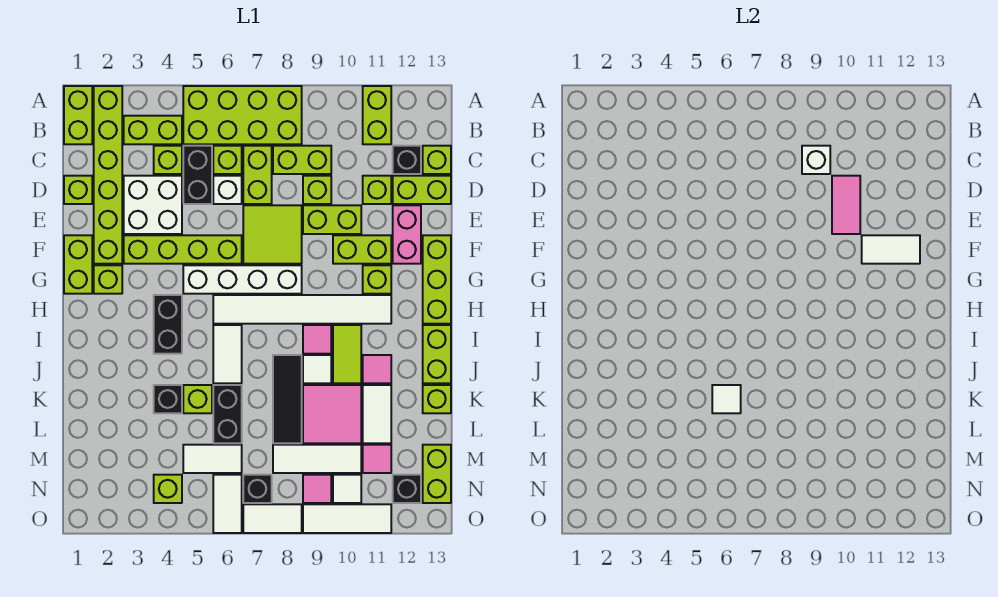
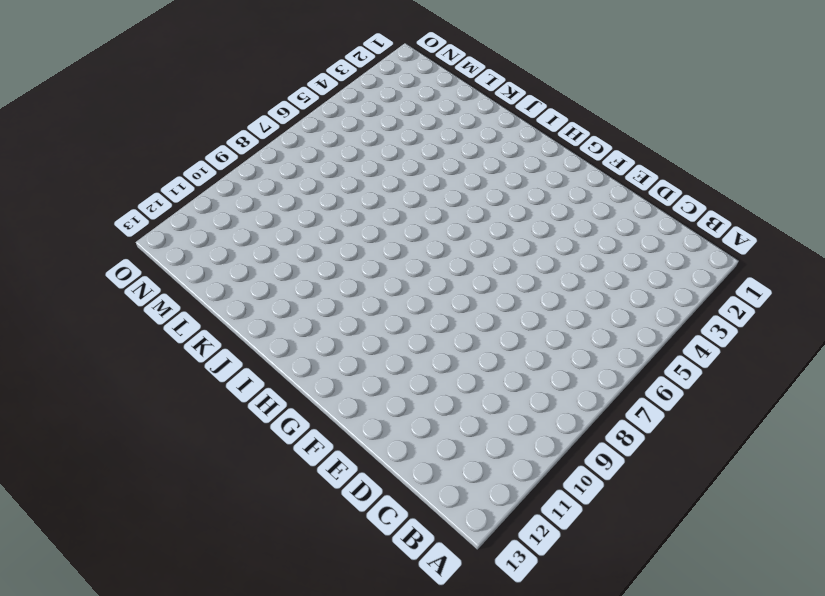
none -> lime 1x2 brick [64,86,92,144]
none -> lime 1x6 brick [94,86,122,264]
none -> lime 2x4 brick [183,86,302,144]
none -> lime 1x2 brick [363,86,391,144]

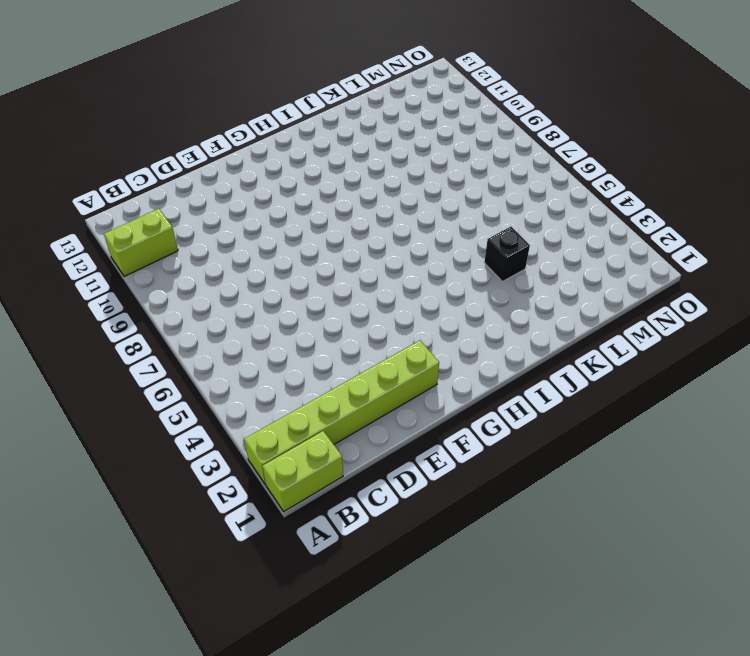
none -> lime 2x4 brick [183,86,302,144]
none -> lime 1x2 brick [124,116,182,144]
none -> lime 1x1 brick [154,146,182,174]
none -> black 1x2 brick [183,146,212,204]

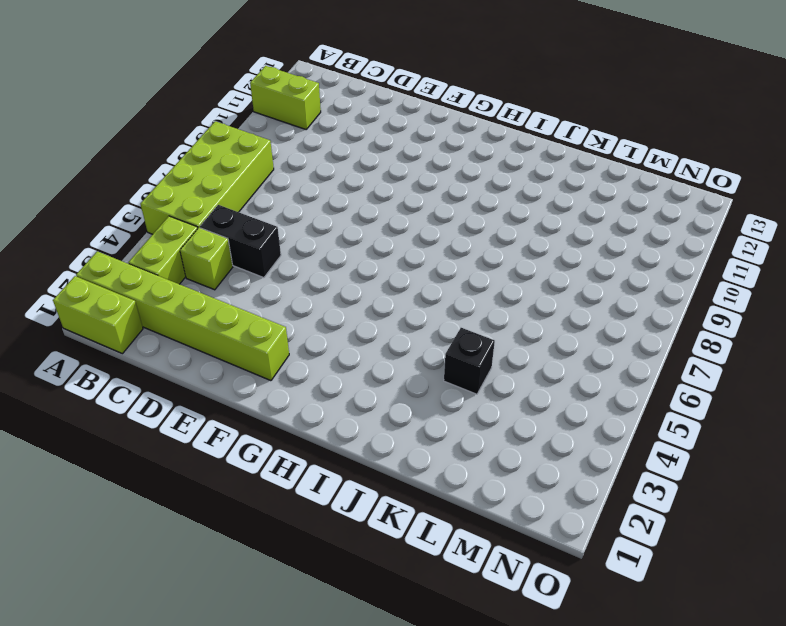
none -> lime 1x1 brick [213,146,242,174]
none -> lime 1x2 brick [243,146,272,204]
none -> lime 1x2 brick [273,146,331,174]
none -> black 1x1 brick [393,146,421,174]

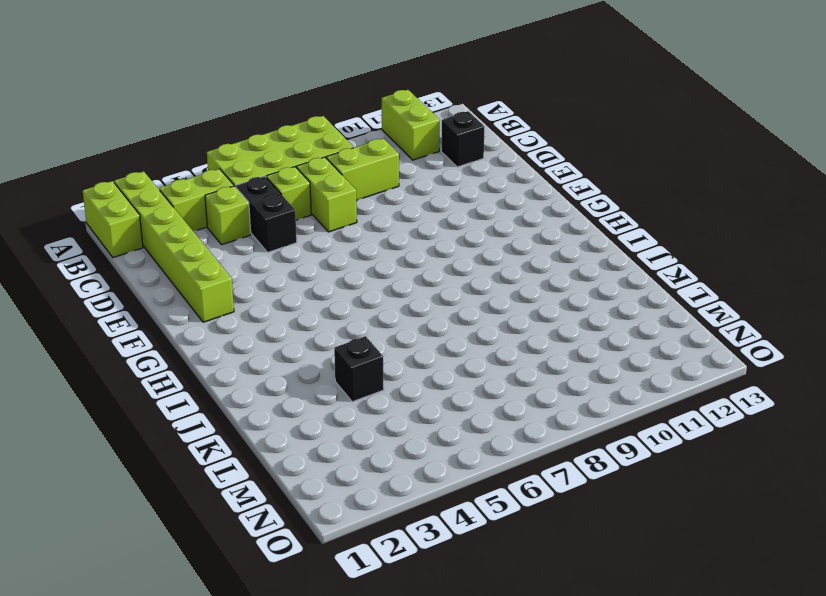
none -> lime 1x1 brick [423,146,451,174]
none -> lime 1x1 brick [64,176,92,204]
none -> white 2x2 brick [124,176,182,234]
none -> white 1x1 brick [213,176,242,204]

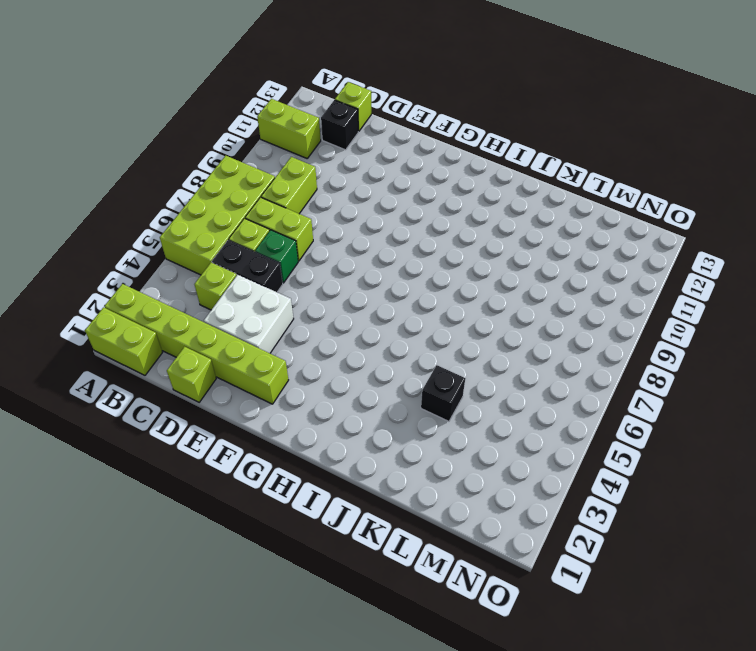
green 1x1 brick [255,230,298,283] -> white 1x1 brick [213,176,242,204]
none -> lime 1x2 brick [124,116,182,144]
none -> lime 1x1 brick [303,176,331,204]
none -> lime 1x1 brick [363,176,391,204]
none -> lime 1x2 brick [393,176,451,204]

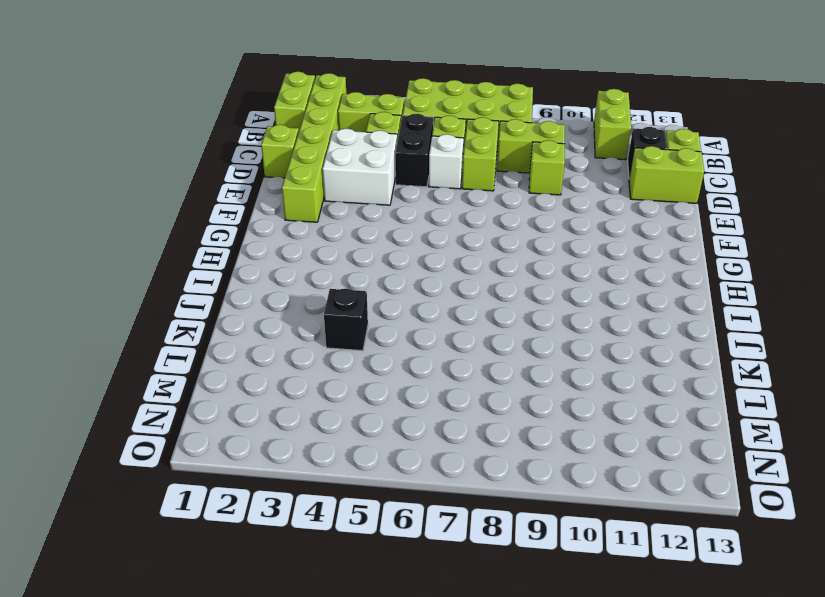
none -> lime 1x1 brick [363,176,391,204]
none -> lime 2x2 tile [243,205,302,264]
none -> lime 1x2 brick [303,205,361,234]
none -> pink 1x2 brick [393,205,421,264]

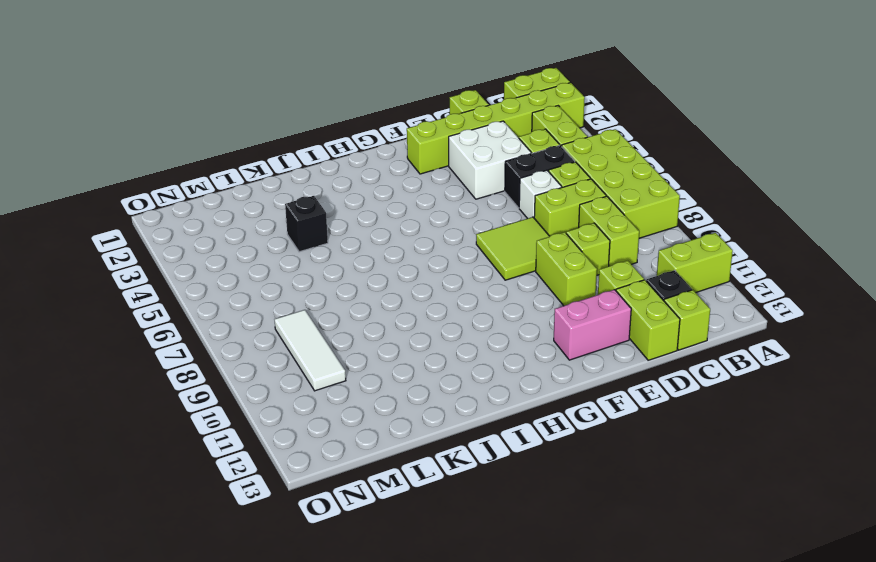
none -> lime 1x2 brick [64,235,92,294]
none -> lime 1x4 brick [124,235,242,264]
none -> lime 1x2 brick [333,235,391,264]
none -> lime 1x3 brick [423,235,451,324]

